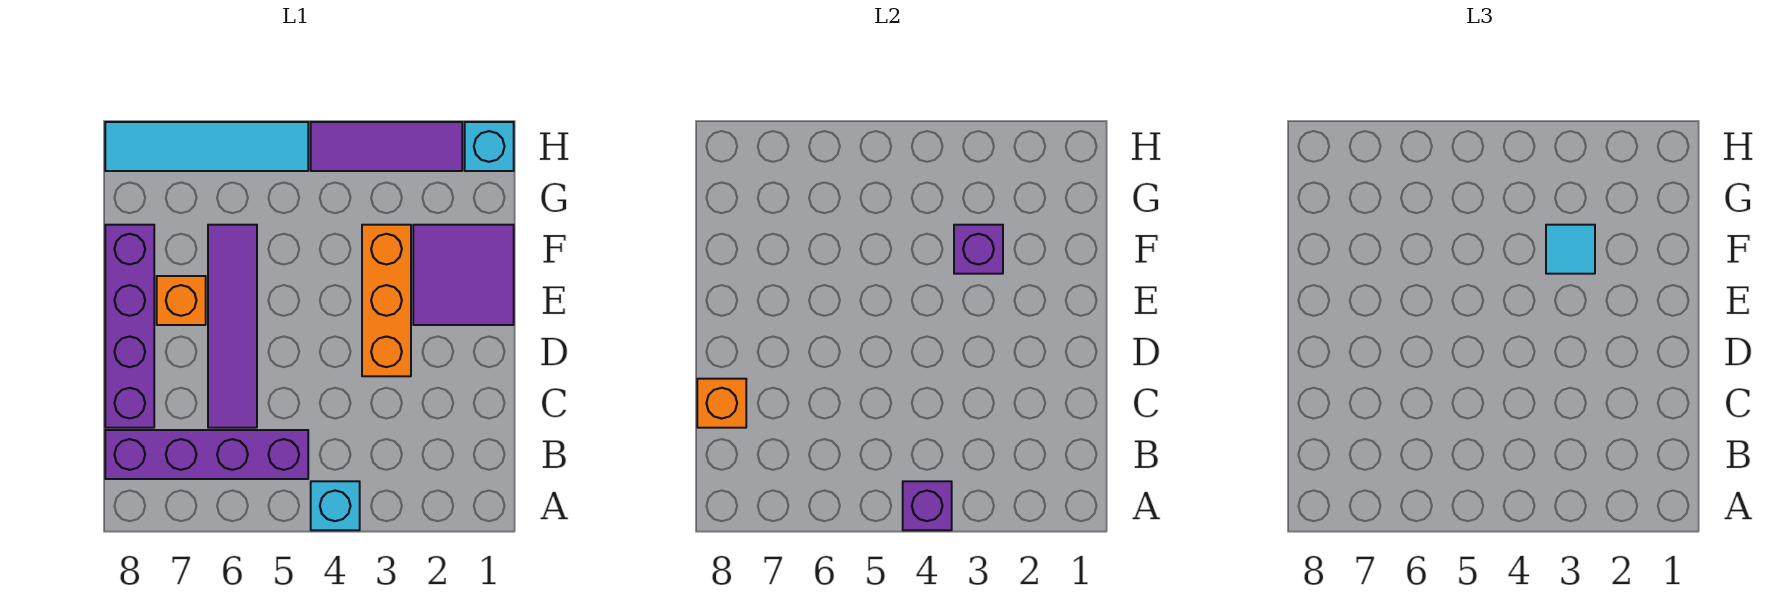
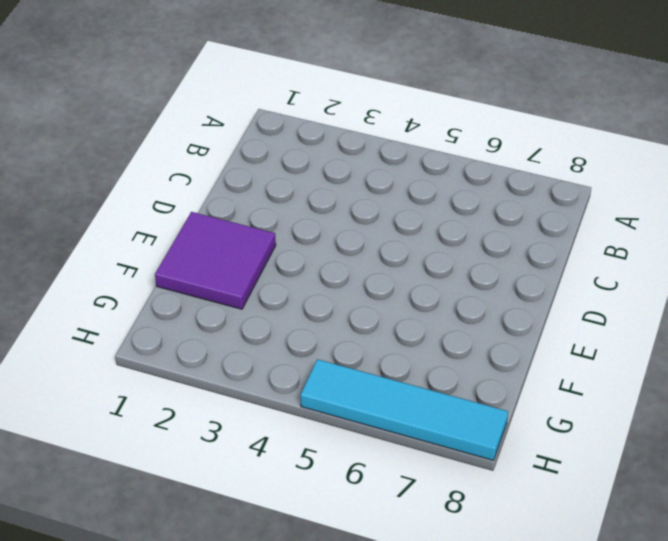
none -> cyan 1x1 brick [311,481,360,530]
none -> purple 1x4 brick [105,430,308,479]
none -> purple 1x4 tile [208,225,257,428]

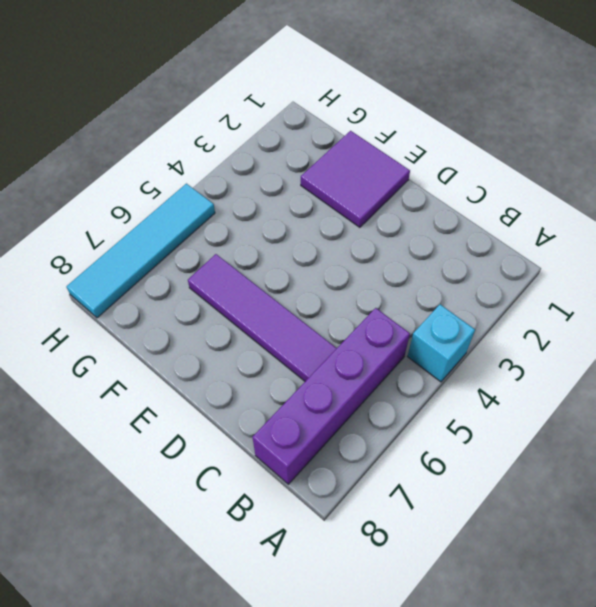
none -> purple 1x4 brick [105,225,154,428]
none -> orange 1x3 brick [362,225,411,376]
none -> orange 1x1 brick [157,276,206,325]

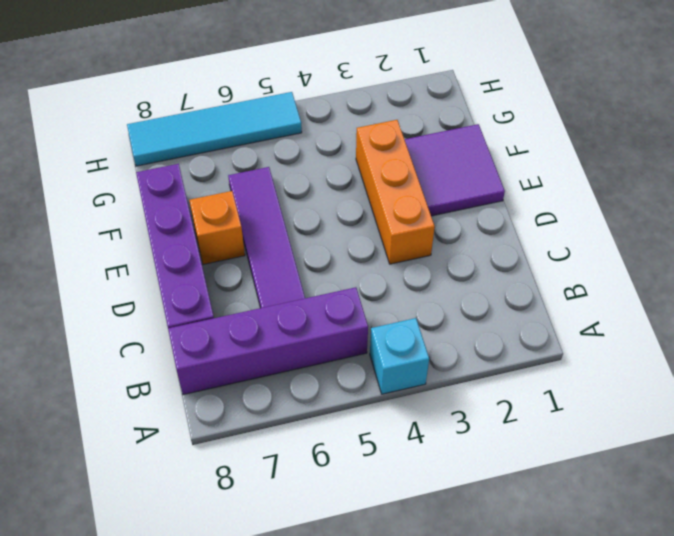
none -> cyan 1x1 brick [465,122,514,171]
none -> purple 1x3 tile [311,122,462,171]
none -> purple 1x1 brick [903,481,952,530]

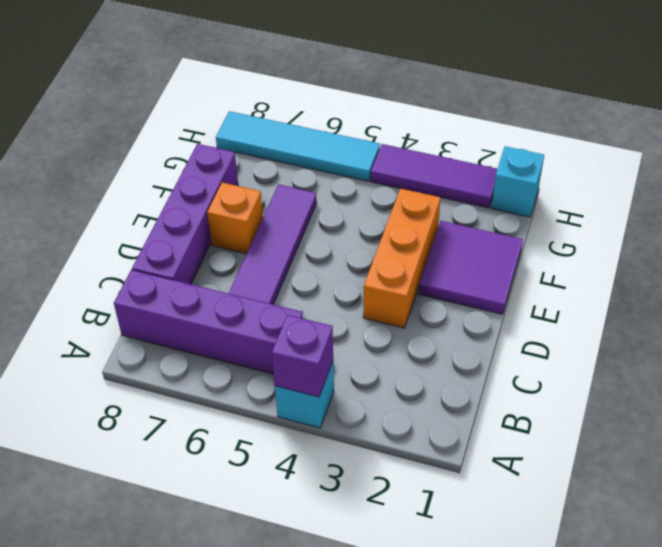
none -> orange 1x1 brick [697,379,746,428]
none -> purple 1x1 brick [954,225,1003,274]
none -> cyan 1x1 tile [1546,225,1595,274]

